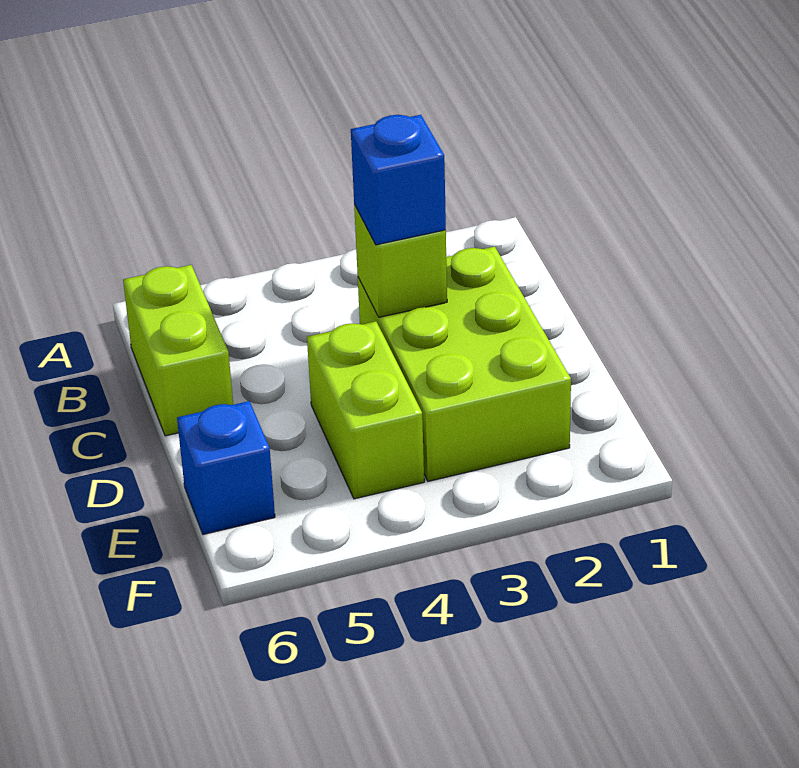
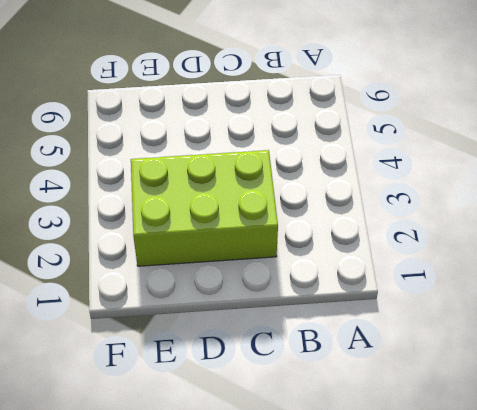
none -> lime 1x2 brick [123,265,233,436]
none -> lime 1x2 brick [307,321,424,499]

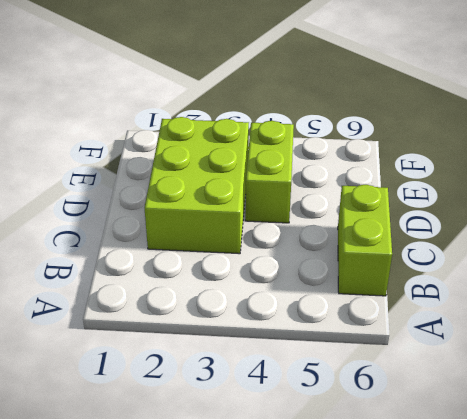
none -> blue 1x1 brick [177,401,275,534]
none -> lime 1x1 brick [354,204,447,317]

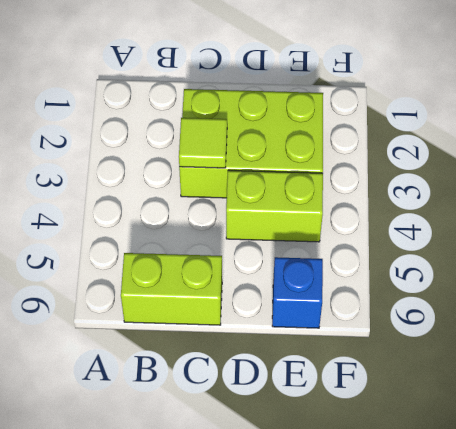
lime 1x1 tile [179,118,227,168] -> lime 1x1 brick [354,204,447,317]
none -> blue 1x1 brick [351,115,446,245]

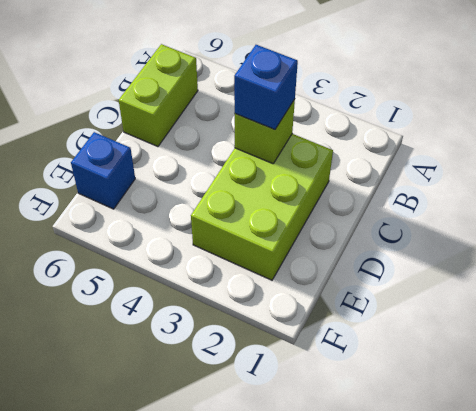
none -> lime 1x2 brick [307,321,424,499]

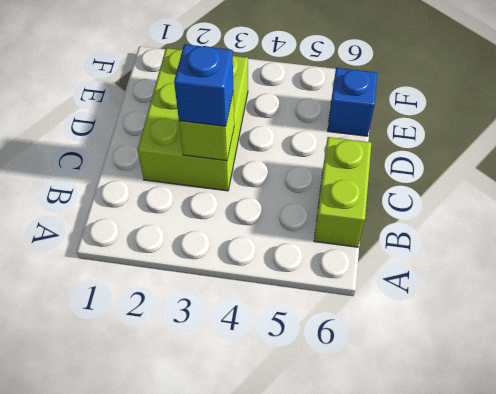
none -> lime 1x2 brick [307,321,424,499]

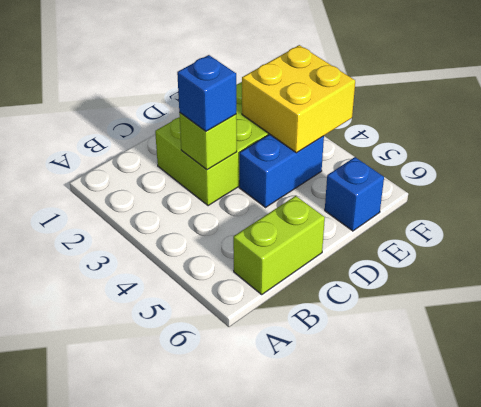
blue 1x2 brick [239,134,324,207] -> lime 1x2 brick [307,321,424,499]
yellow 2x2 brick [242,45,355,153] -> none

